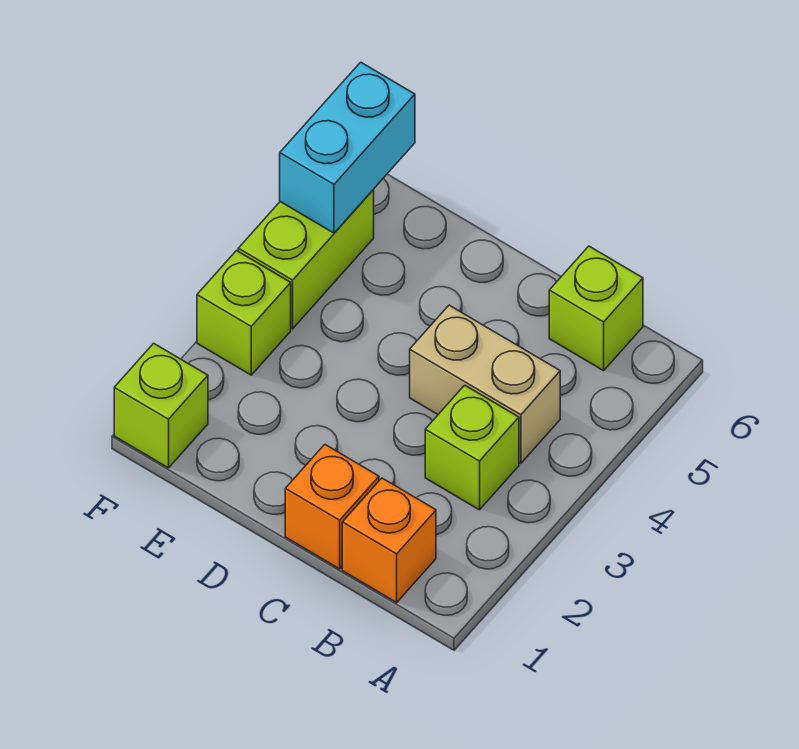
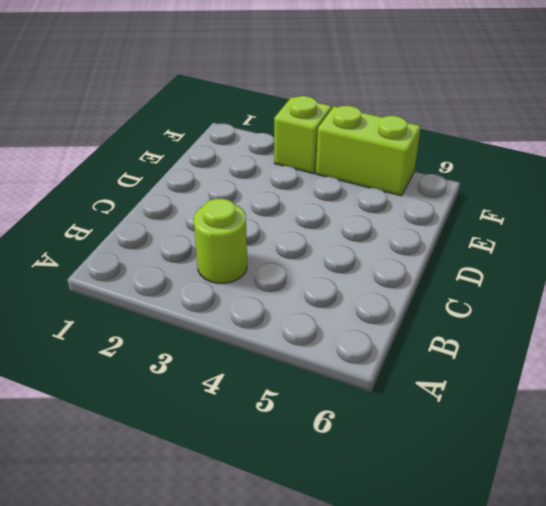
lime 1x1 round brick [194,198,247,284] -> lime 1x1 brick [425,385,519,510]
none -> orange 1x1 brick [342,478,436,602]
none -> tan 1x2 brick [410,305,560,463]

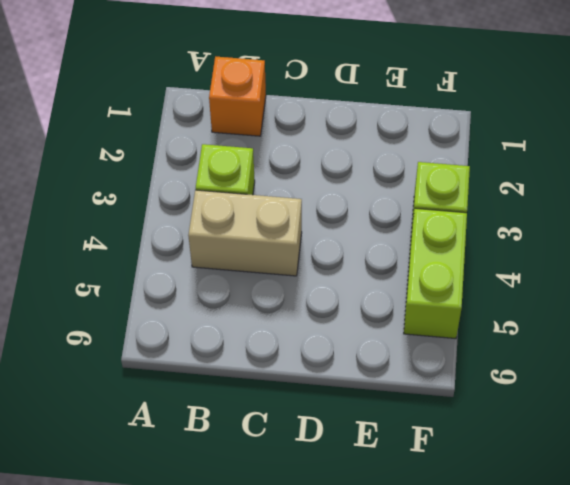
none -> lime 1x1 brick [549,246,643,371]
none -> orange 1x1 brick [285,445,379,569]

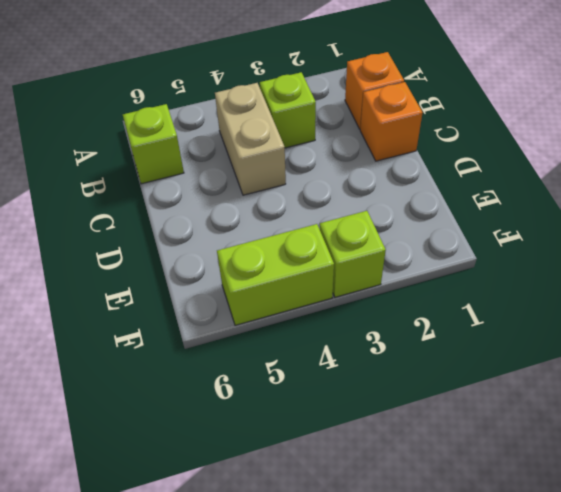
none -> lime 1x1 brick [114,343,208,468]
none -> cyan 1x2 brick [280,62,415,233]

